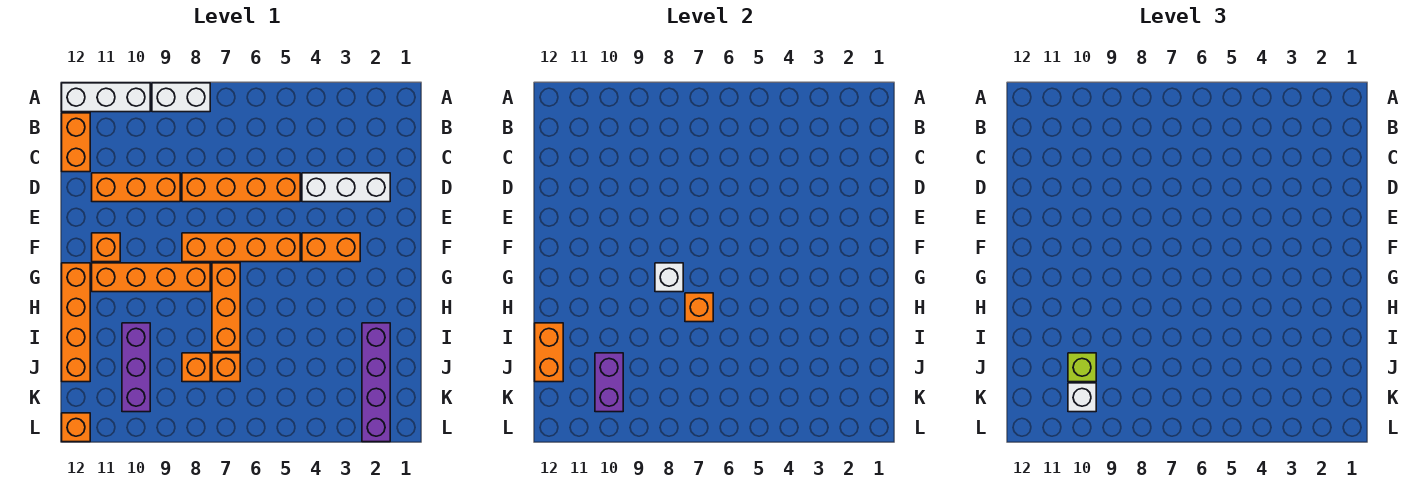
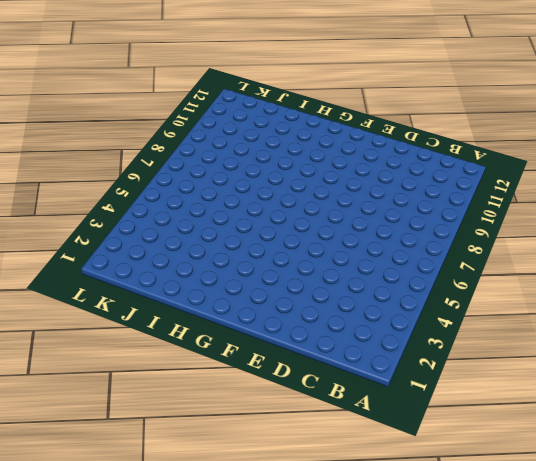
none -> white 1x2 brick [152,83,210,112]
none -> white 1x3 brick [62,83,150,112]
none -> orange 1x2 brick [62,113,90,172]

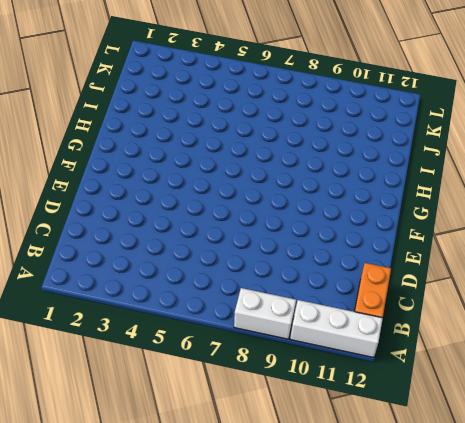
none -> white 1x3 brick [302,173,390,202]
none -> orange 1x4 brick [182,173,300,202]
none -> orange 1x3 brick [92,173,180,202]

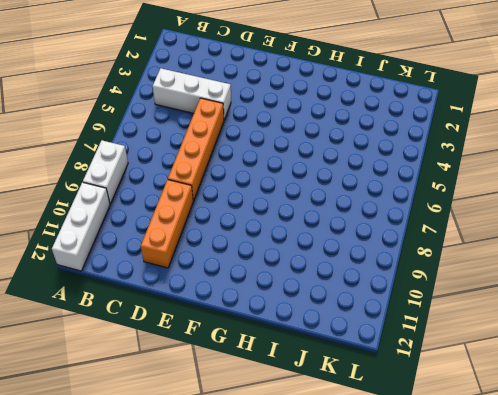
white 1x3 brick [153,68,231,120] -> white 1x3 brick turned to [302,173,390,202]
none -> orange 1x2 brick [62,113,90,172]
none -> orange 1x2 brick [302,233,360,262]
none -> orange 1x4 brick [182,233,300,262]

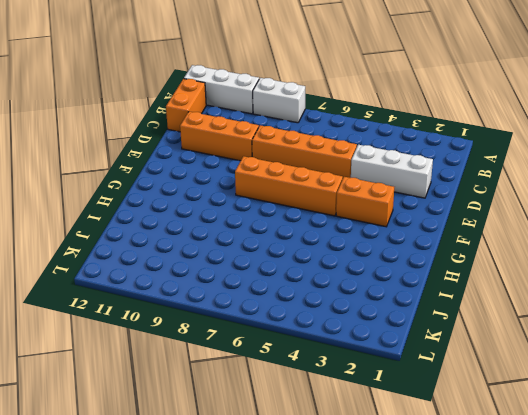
none -> orange 1x1 brick [92,233,120,262]
none -> orange 1x3 brick [212,263,240,352]
none -> orange 1x4 brick [92,263,210,292]

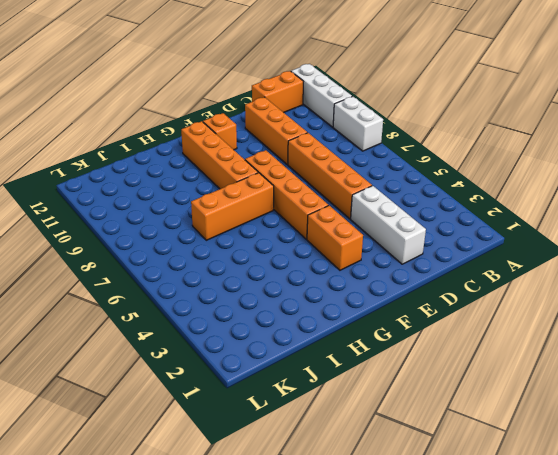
none -> orange 1x4 brick [62,263,90,382]
none -> purple 1x4 brick [362,323,390,442]
none -> purple 1x3 brick [122,323,150,412]

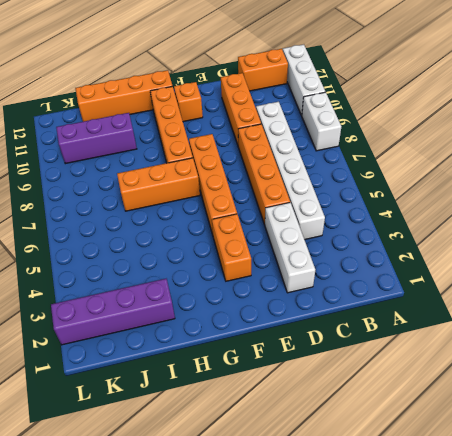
white 1x6 brick [256,102,325,240] -> none
none -> orange 1x1 brick [212,353,240,382]
none -> orange 1x1 brick [182,353,210,382]
none -> orange 1x1 brick [62,413,90,442]

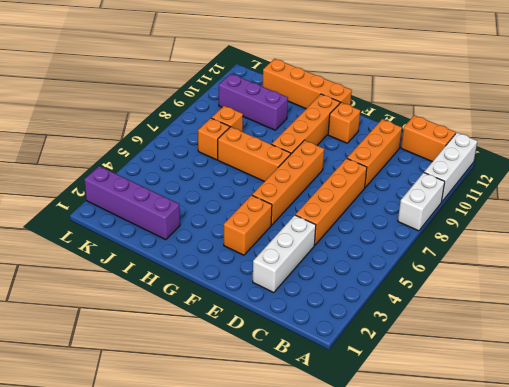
none -> orange 1x1 brick [62,413,90,442]
none -> white 1x1 brick [655,263,683,292]
none -> orange 1x1 brick [685,293,713,322]

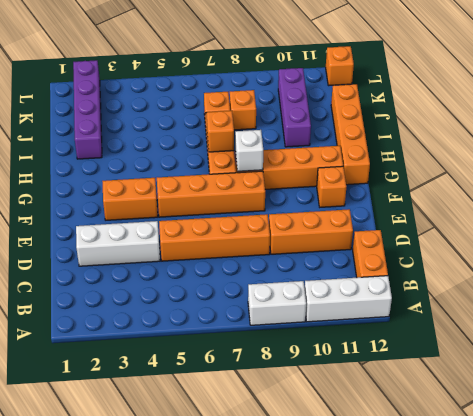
none -> orange 1x2 brick [535,323,563,382]
none -> purple 1x2 brick [595,353,623,412]
none -> lime 1x1 brick [1068,353,1096,382]

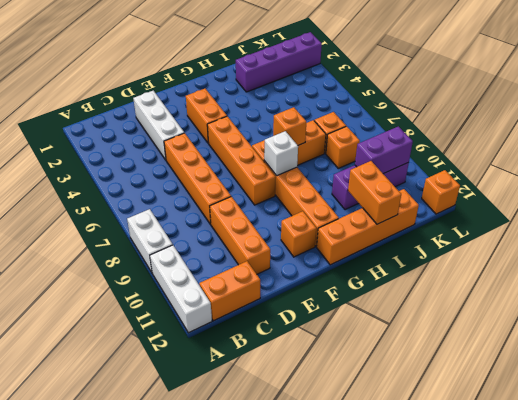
orange 1x2 brick [348,161,401,224] -> orange 1x2 brick turned to [535,323,563,382]
none -> lime 1x1 brick [1068,353,1096,382]
none -> white 1x1 brick [1068,383,1096,412]

